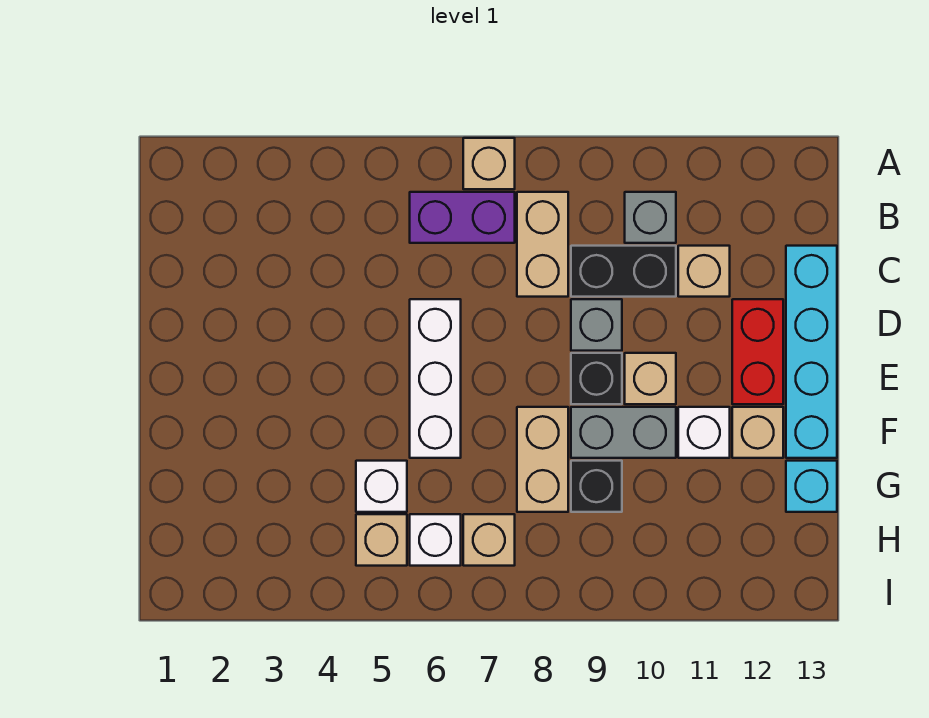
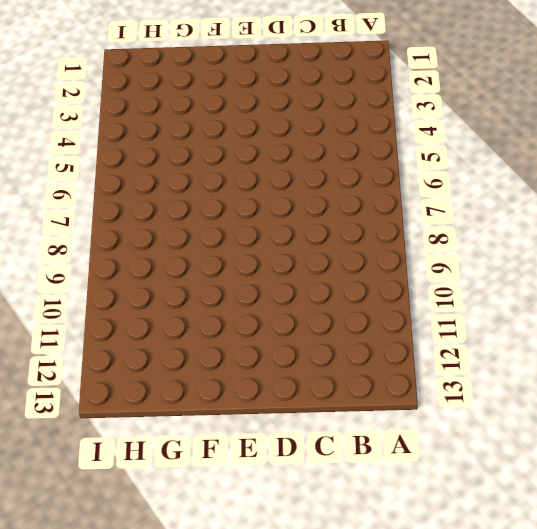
none -> tan 1x1 brick [463,138,515,189]
none -> purple 1x2 brick [410,192,515,243]
none -> tan 1x2 brick [517,192,568,297]

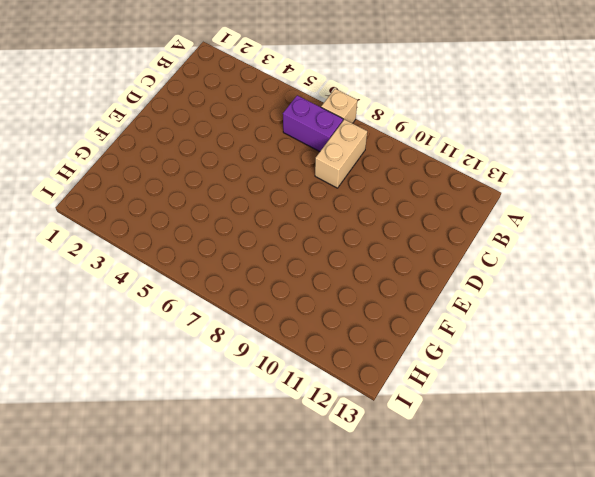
none -> grey 1x1 brick [625,192,676,243]
none -> black 1x2 brick [571,246,676,297]
none -> tan 1x1 brick [678,246,730,297]

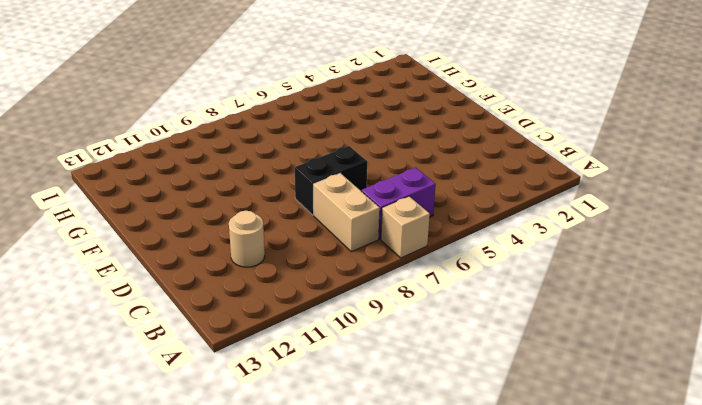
tan 1x1 round brick [229,211,265,267] -> tan 1x1 brick [678,246,730,297]
black 1x2 brick [295,146,367,215] -> black 1x2 brick moved to [571,246,676,297]
none -> grey 1x1 brick [625,192,676,243]
none -> cyan 1x4 brick [786,246,837,458]
none -> white 1x3 brick [410,299,461,458]

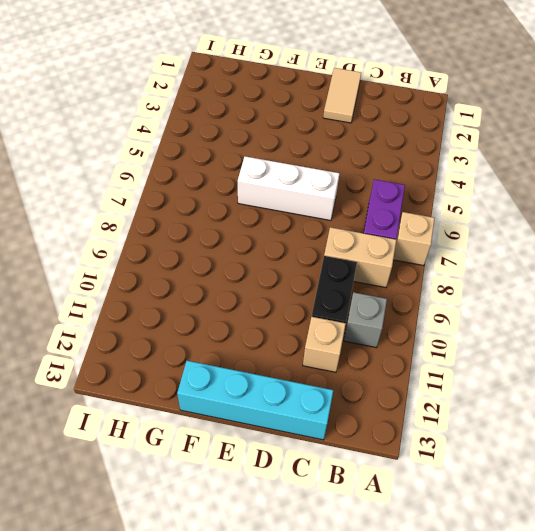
tan 1x2 tile [323,68,361,123] -> none
none -> grey 1x1 brick [571,299,622,351]
none -> red 1x2 brick [732,299,783,404]
none -> black 1x1 brick [571,353,622,404]

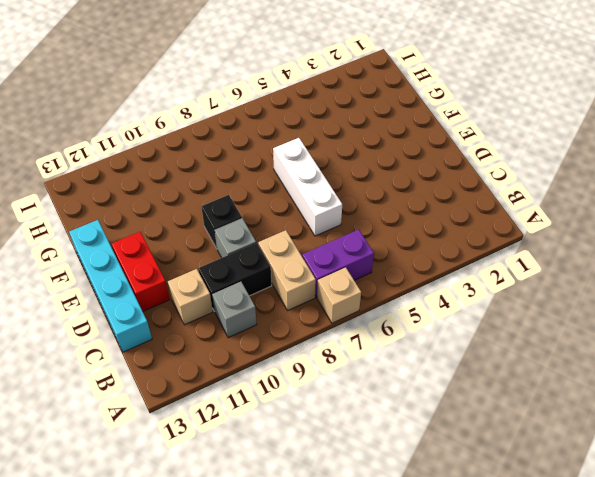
none -> tan 1x1 brick [625,353,676,404]
none -> tan 1x2 brick [517,407,568,512]
none -> grey 1x2 brick [571,407,676,458]

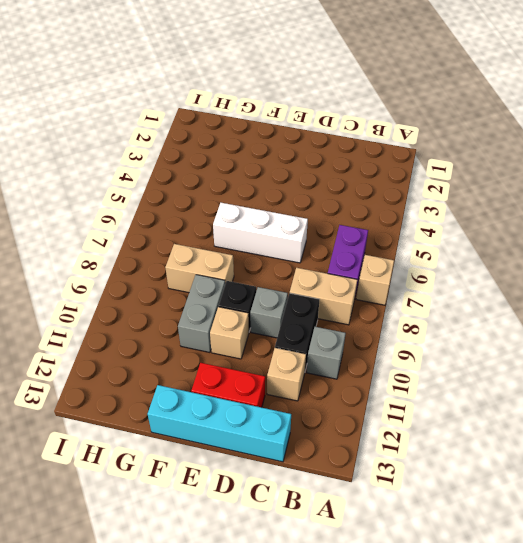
none -> white 1x1 brick [678,407,730,458]
none -> tan 1x1 brick [732,407,783,458]
none -> white 1x1 brick [356,461,407,512]

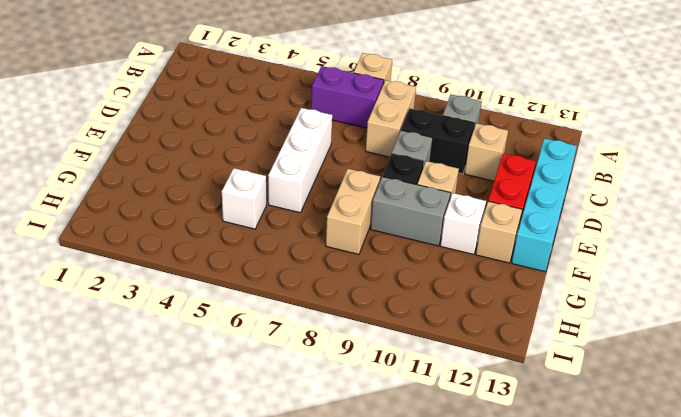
none -> black 1x1 brick [571,461,622,512]
none -> cyan 1x1 brick [786,461,837,512]
none -> tan 1x1 brick [356,514,407,566]

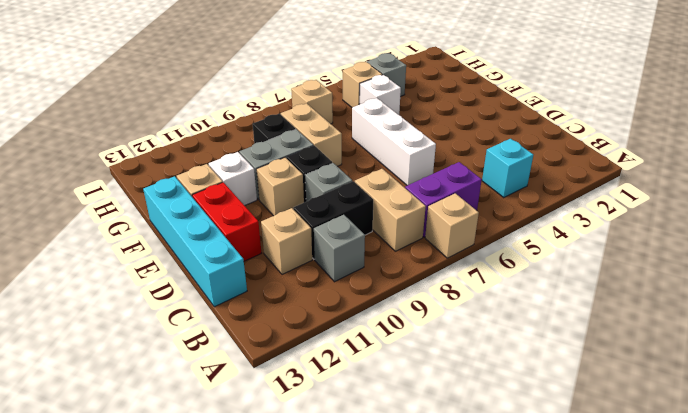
cyan 1x1 brick [482,139,533,198] -> cyan 1x1 brick moved to [786,461,837,512]
grey 1x1 brick [367,53,406,97] -> none
none -> white 1x1 brick [410,514,461,566]

